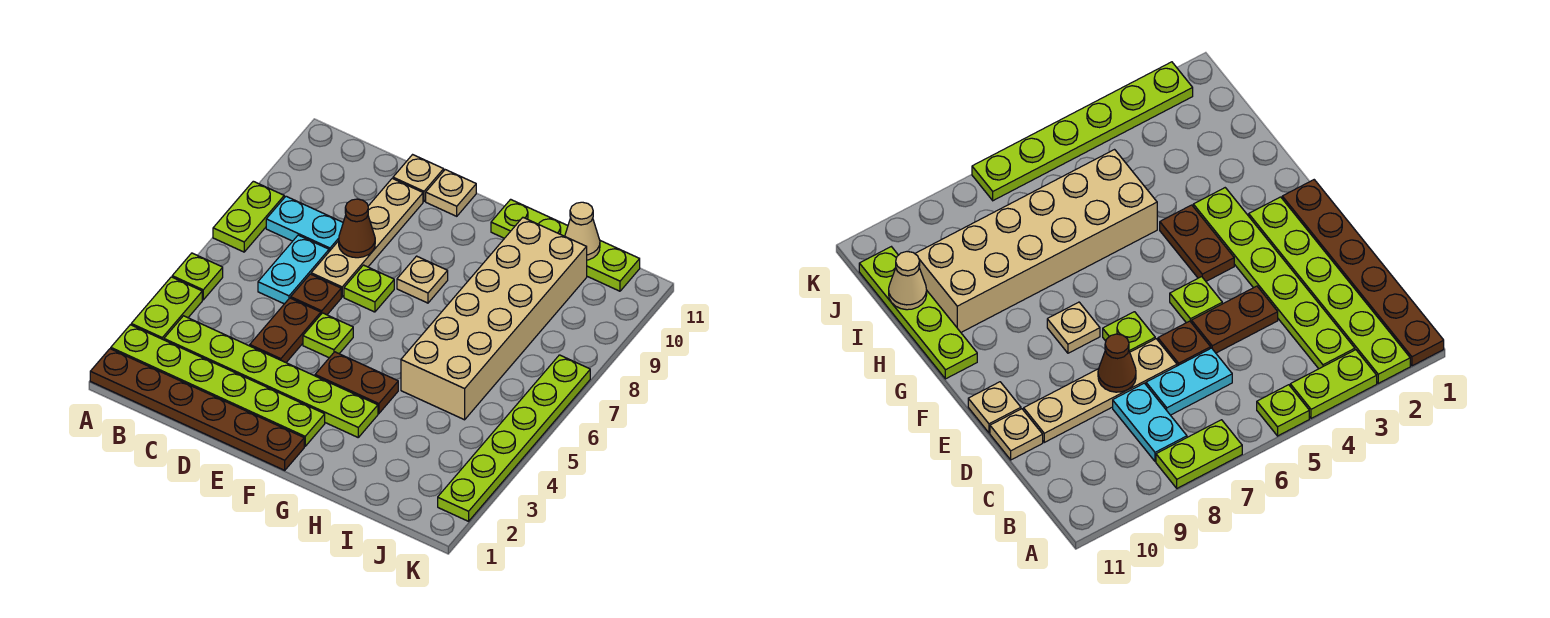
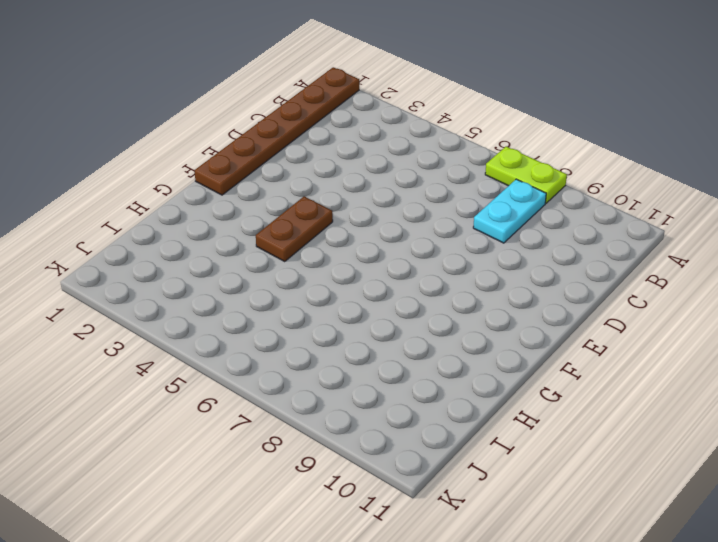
none -> lime 1x6 plate [111,325,325,446]
none -> lime 1x2 plate [131,277,202,340]
none -> lime 1x1 plate [172,253,223,300]

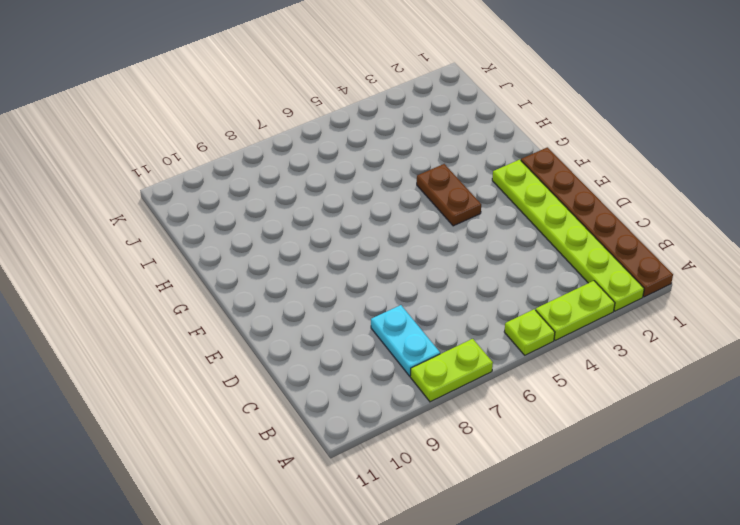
none -> lime 1x6 plate [164,316,378,437]
none -> cyan 1x2 plate [258,235,329,304]
none -> brown 1x2 plate [250,298,321,362]

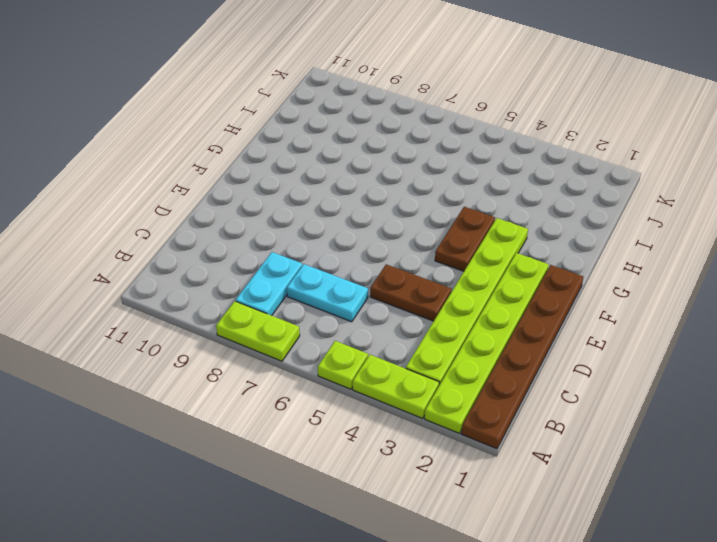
none -> brown 1x1 plate [291,274,341,315]
none -> tan 1x4 plate [311,179,423,297]
none -> tan 1x1 plate [393,155,444,201]

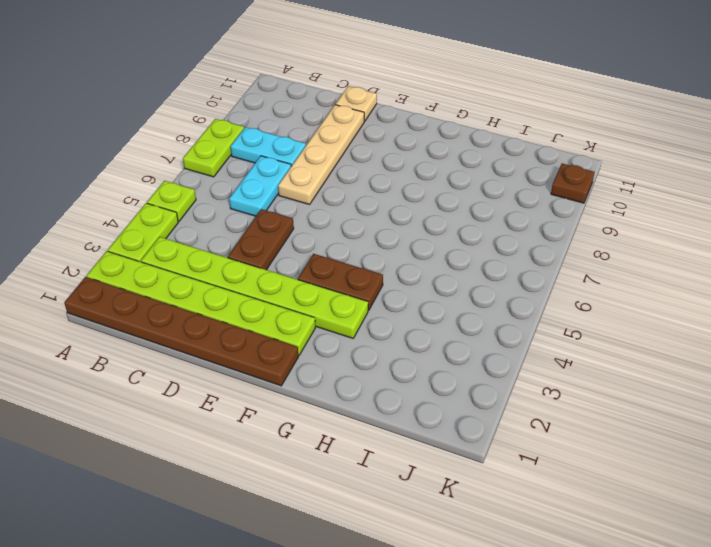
brown 1x1 plate [551,164,595,203] -> brown 1x1 plate moved to [291,274,341,315]
none -> lime 1x1 plate [303,313,353,358]
none -> lime 1x1 plate [344,265,394,312]
none -> tan 1x1 plate [426,170,476,216]

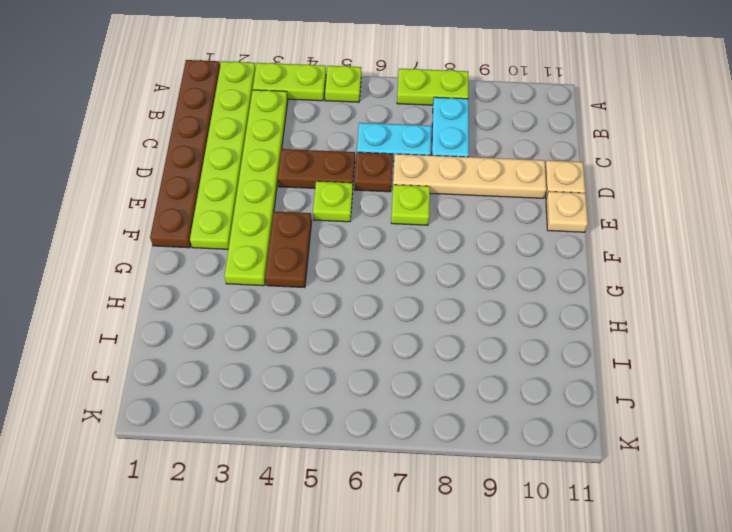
none -> tan 1x1 plate [397,256,448,303]
none -> lime 1x4 plate [491,199,640,291]
none -> tan 2x6 brick [401,218,587,420]

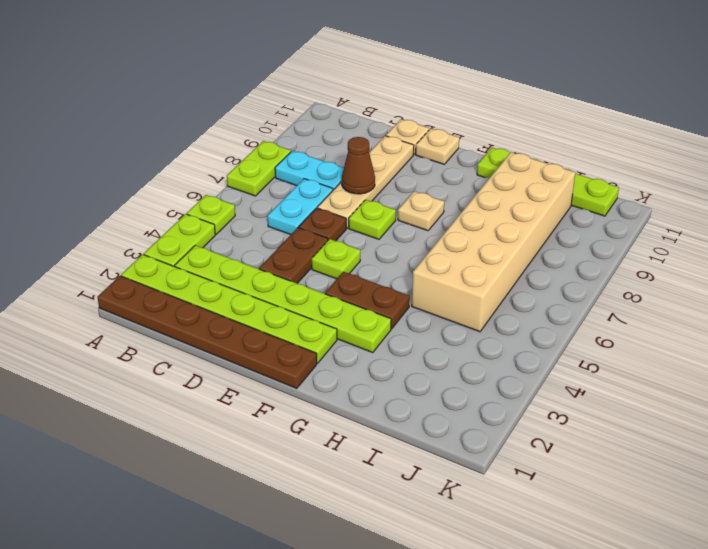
none -> lime 1x6 plate [438,355,590,521]
none -> tan 1x1 cone [565,202,600,260]

